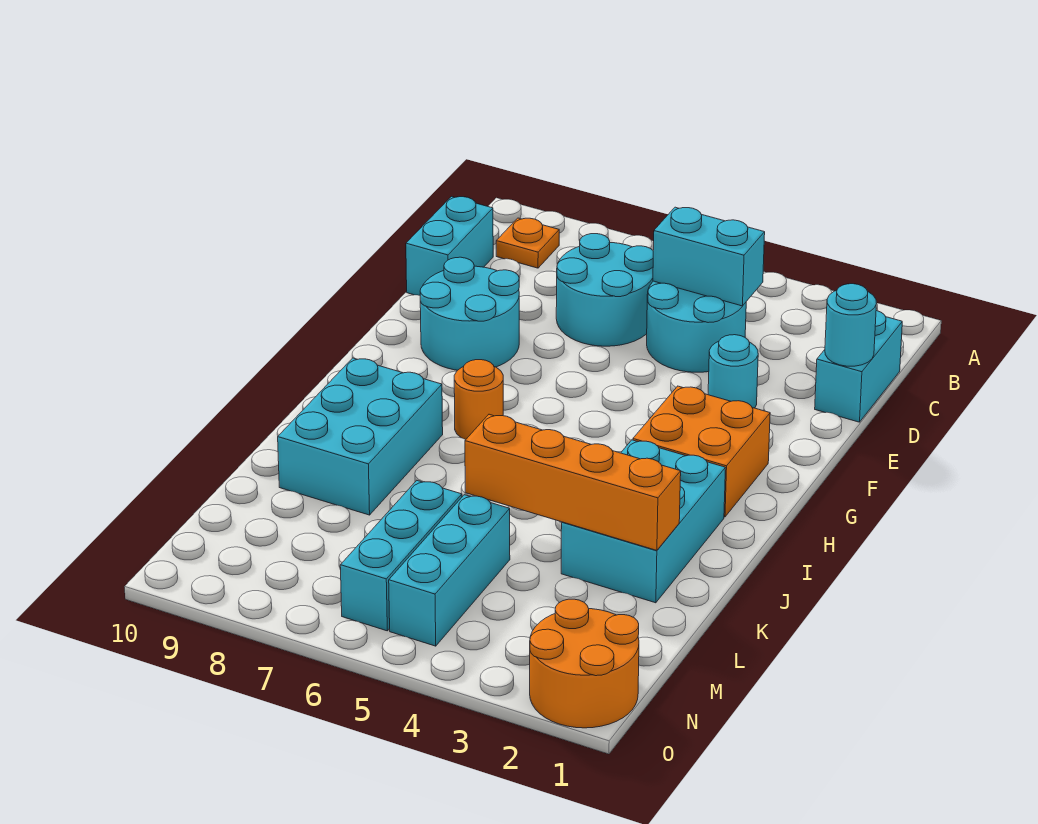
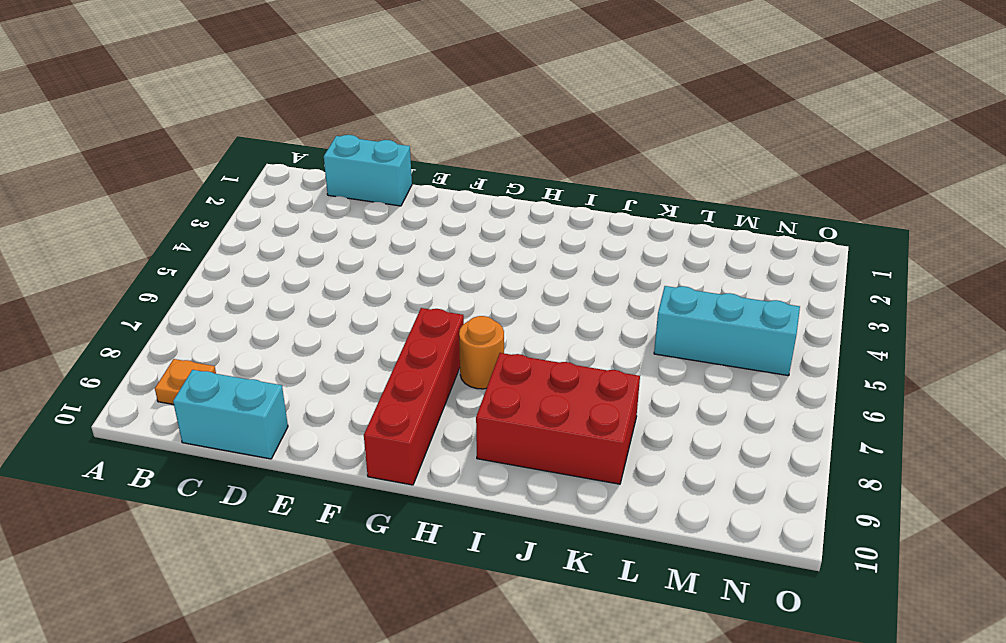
red 1x4 brick [364,308,464,485] -> none
red 2x3 brick [476,353,640,484] -> cyan 2x3 brick [278,358,443,515]
none -> cyan 2x2 round brick [647,281,746,372]
none -> cyan 2x2 round brick [556,234,653,346]
none -> cyan 1x1 round brick [708,335,758,408]

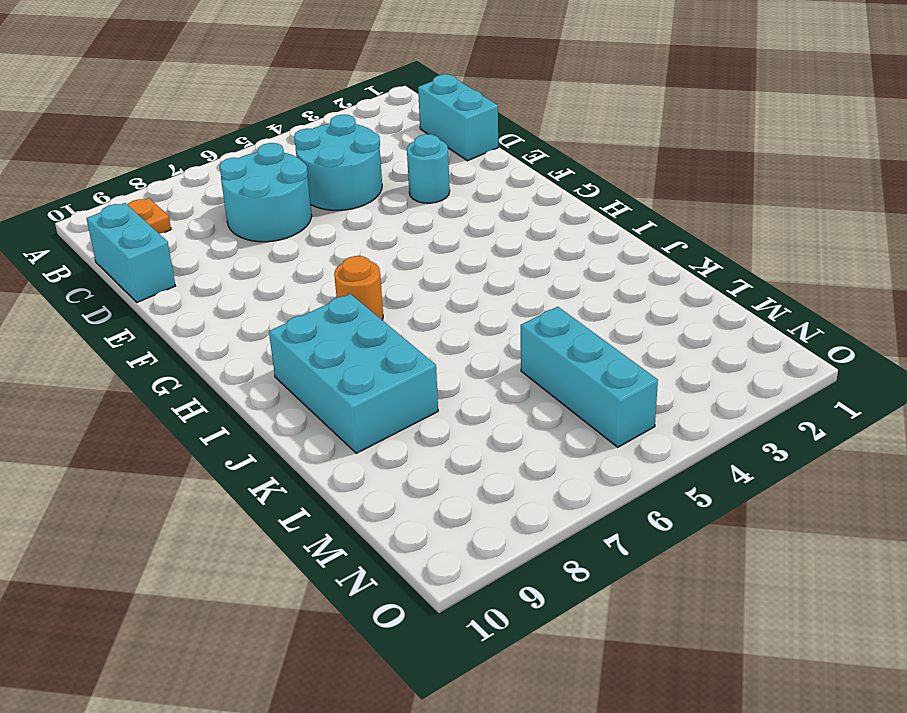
none -> cyan 2x2 round brick [420,257,519,370]
none -> orange 2x2 brick [633,386,770,517]
none -> cyan 2x3 brick [561,440,725,603]

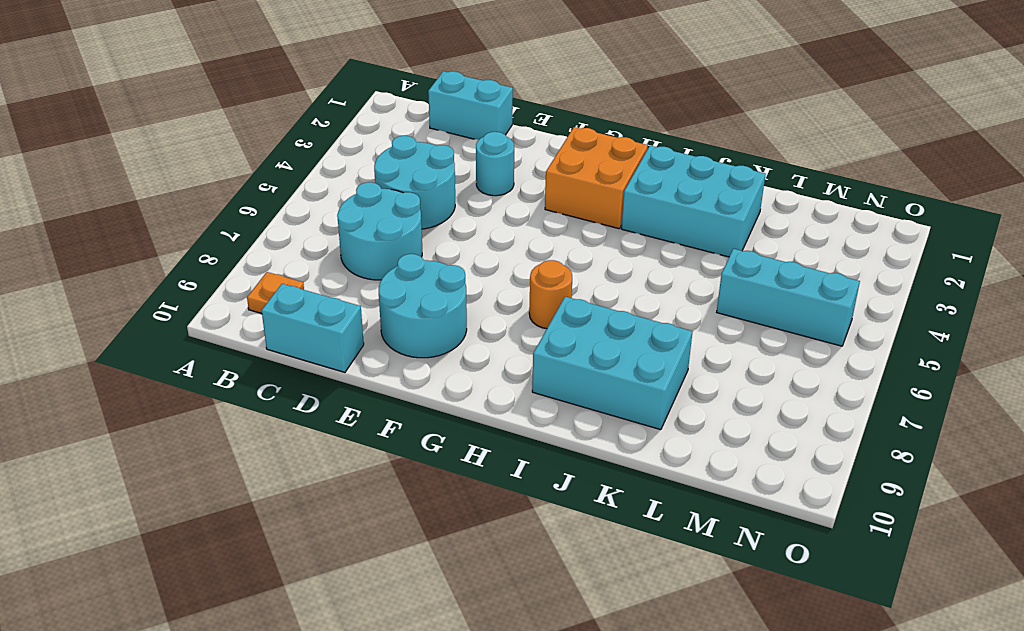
none -> cyan 1x3 brick [340,481,462,631]
none -> orange 2x2 round brick [530,599,639,728]
none -> cyan 1x2 brick [653,207,765,306]

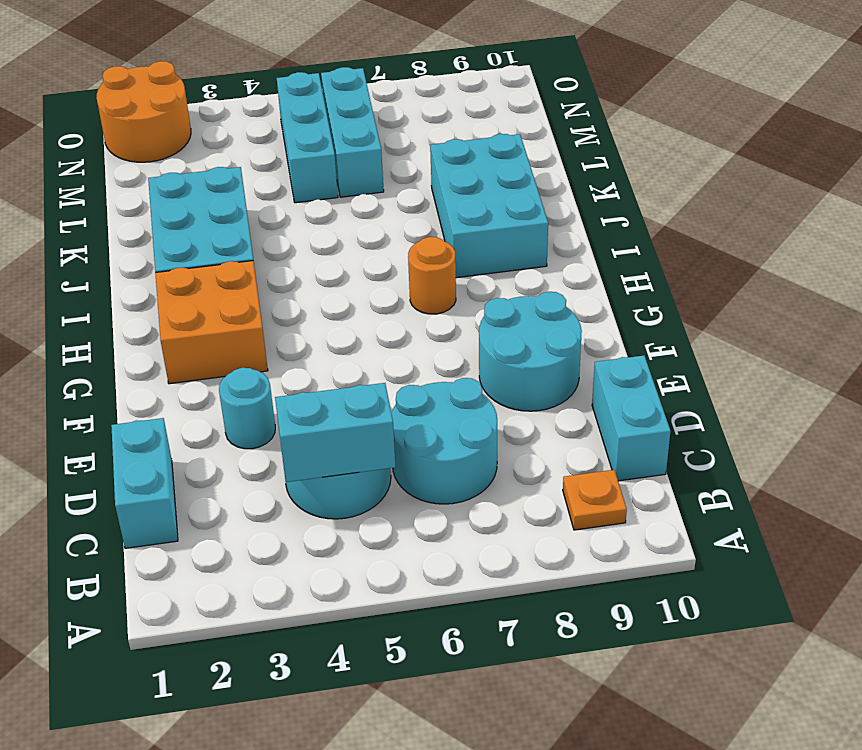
none -> cyan 1x1 round brick [825,284,877,366]
none -> orange 1x4 brick [465,414,681,550]

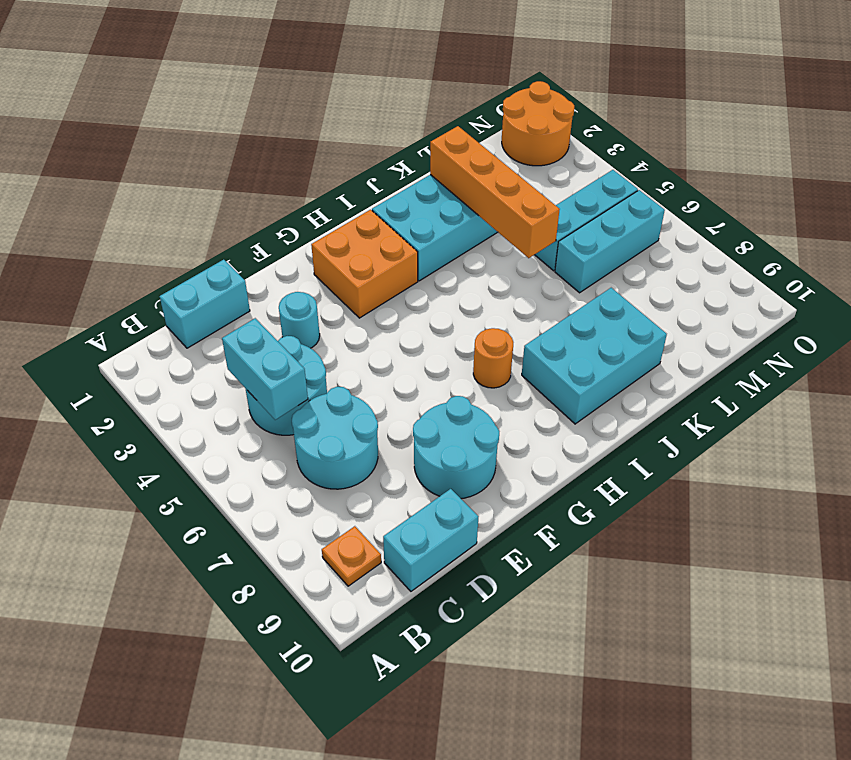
none -> cyan 1x1 round brick [825,284,877,366]

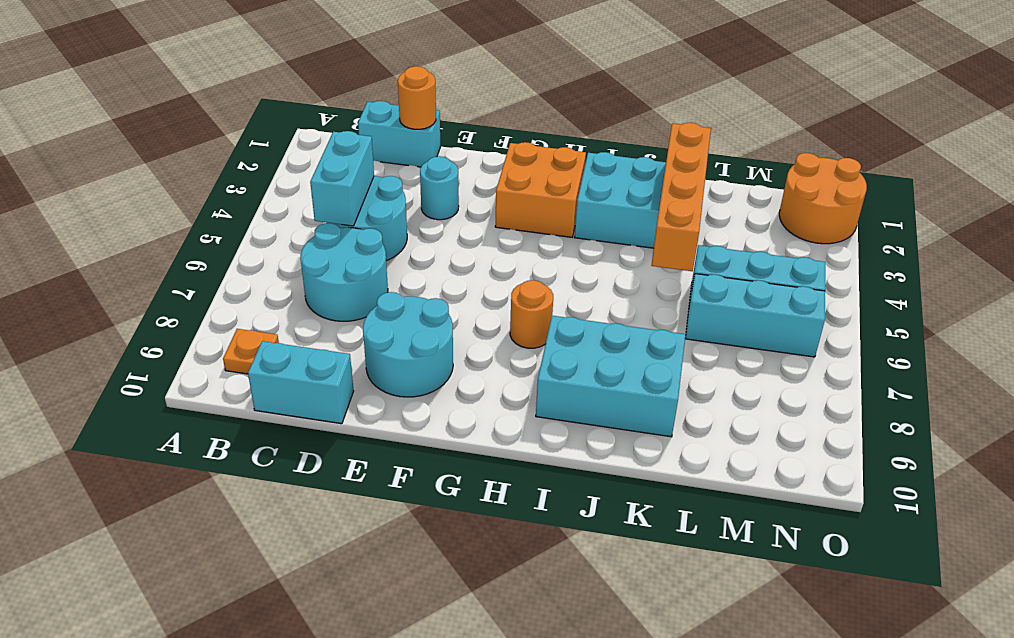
orange 1x1 round brick [398,66,436,129] -> cyan 1x1 round brick [825,284,877,366]

